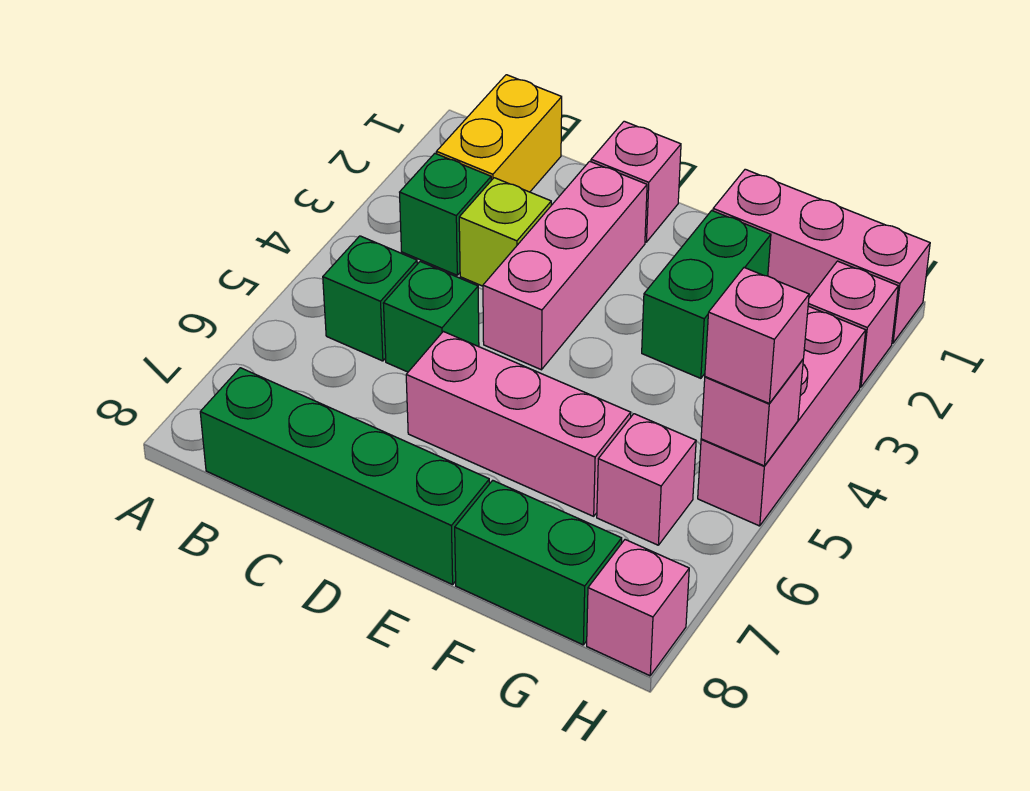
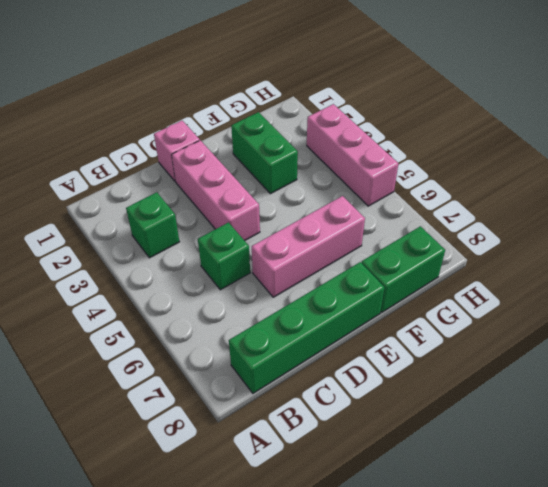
none -> yellow 1x2 brick [436,75,562,192]
none -> green 1x1 brick [323,236,417,361]
none -> lime 1x1 brick [459,178,551,286]

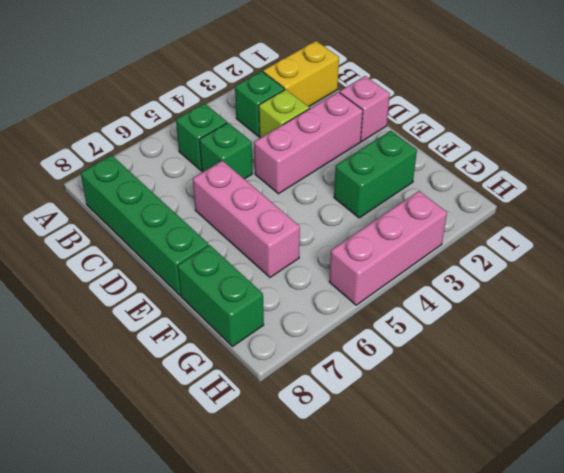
none -> pink 1x3 brick [713,169,930,343]
none -> pink 1x1 brick [597,414,696,545]
none -> pink 1x1 brick [808,261,898,387]

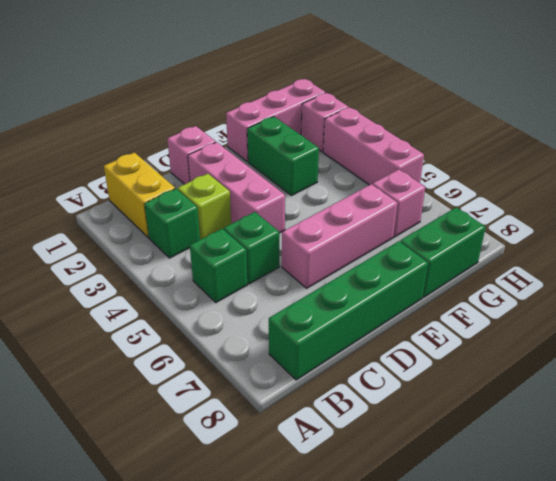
none -> pink 1x1 brick [587,540,689,676]
none -> pink 1x1 brick [701,360,803,466]
none -> pink 1x1 brick [705,268,809,403]

